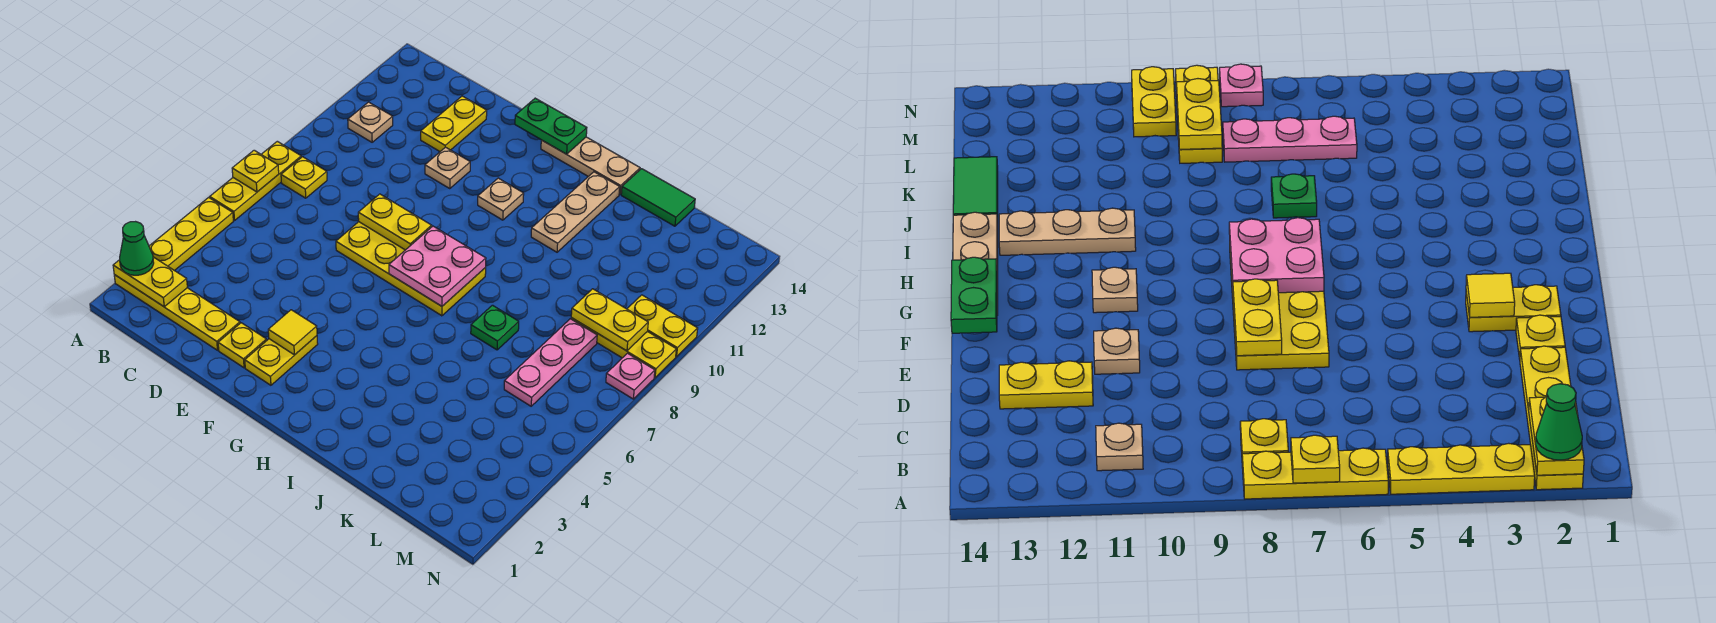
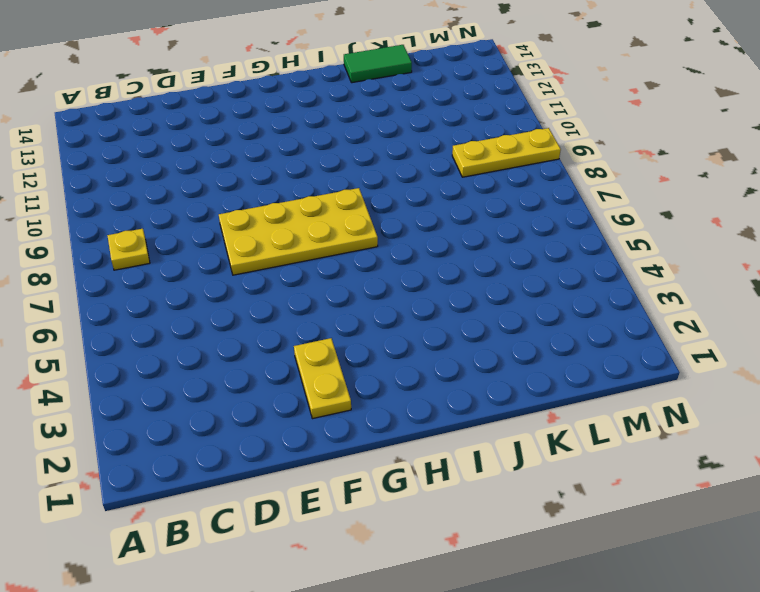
none -> yellow 1x4 plate [114,275,240,350]
none -> yellow 1x3 plate [149,197,233,271]
none -> yellow 1x3 plate [210,141,301,220]

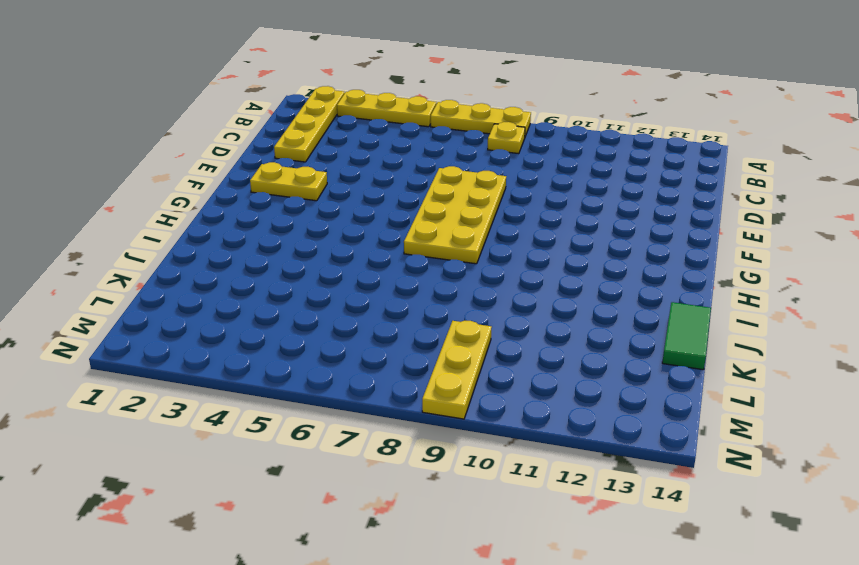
none -> tan 1x1 plate [348,102,393,142]
none -> yellow 1x2 plate [421,96,487,151]
none -> yellow 1x1 plate [218,323,267,368]

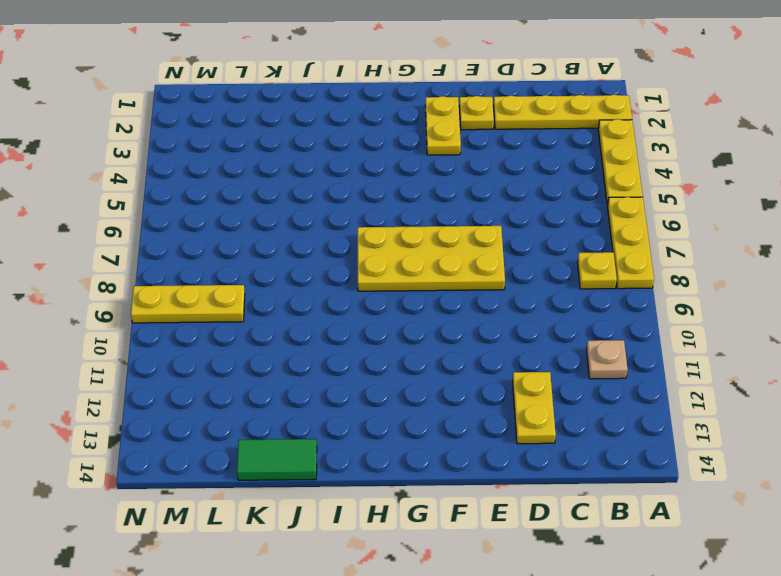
none -> tan 1x1 plate [425,147,470,189]
none -> tan 1x1 plate [478,178,524,220]
none -> tan 1x3 plate [541,137,640,195]

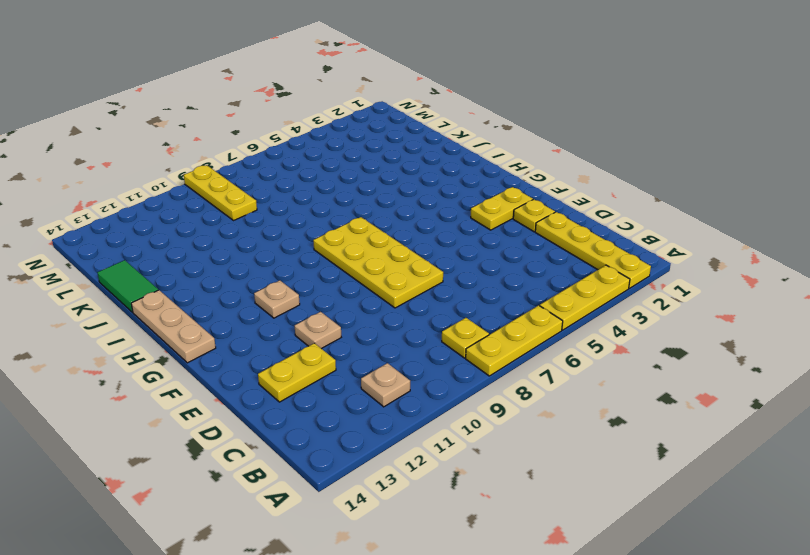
none -> tan 1x3 plate [531,172,620,252]
none -> green 1x1 plate [471,305,519,350]
none -> pink 1x3 plate [504,319,597,406]

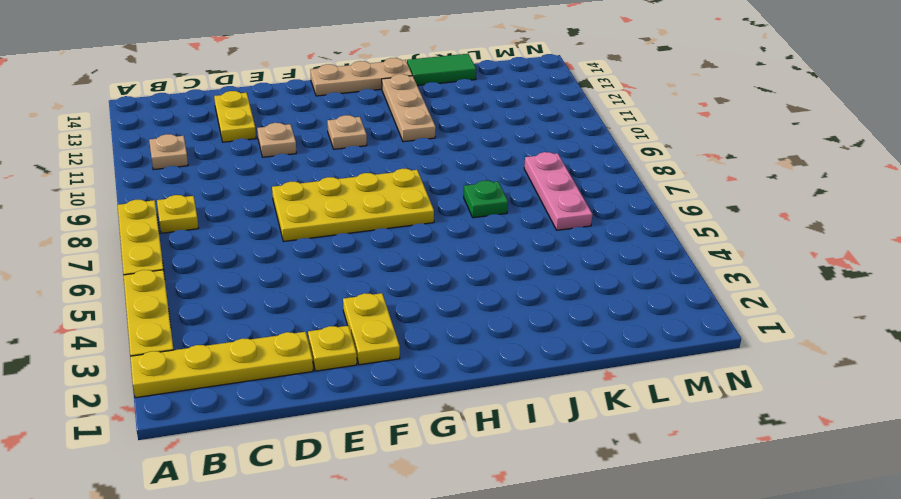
none -> yellow 1x3 plate [571,318,676,378]
none -> yellow 1x2 plate [627,295,698,357]
none -> pink 1x1 plate [606,353,655,399]

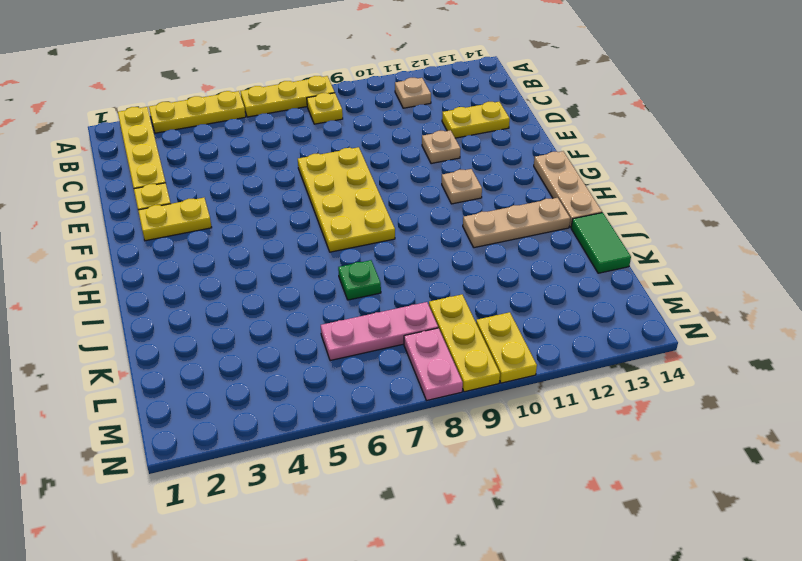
pink 1x2 plate [404,328,463,400] -> pink 1x1 plate [606,353,655,399]
none -> yellow 1x2 plate [113,257,187,307]
none -> yellow 1x1 plate [232,150,279,192]
none -> yellow 1x2 plate [358,194,432,250]

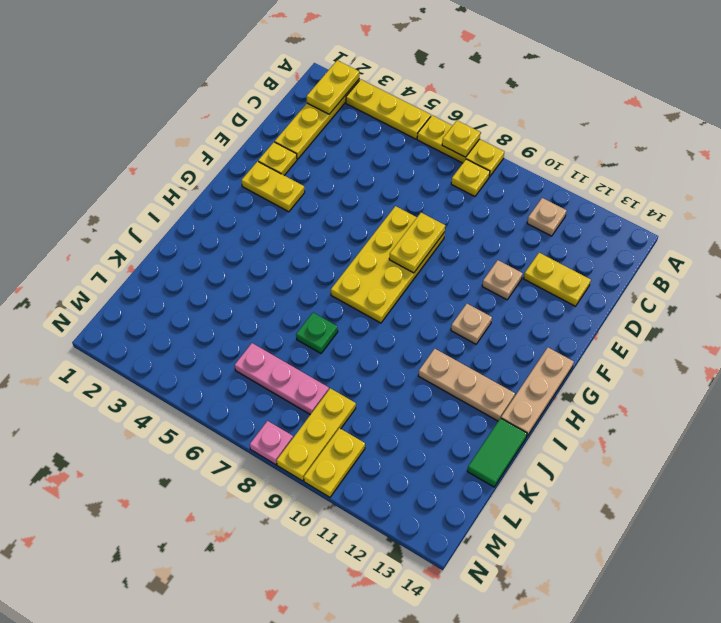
none -> yellow 1x1 tile [268,310,317,355]
none -> green 1x2 plate [515,98,587,154]
none -> pink 2x2 plate [389,226,486,306]

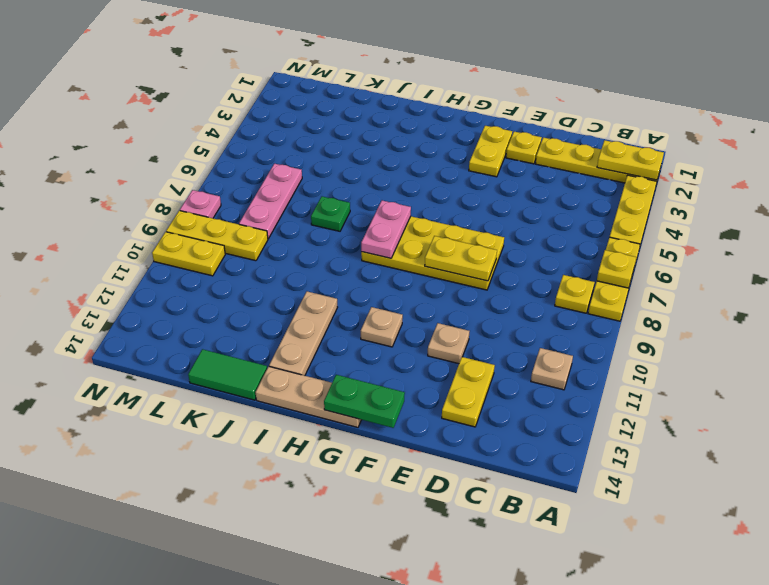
pink 1x2 plate [361,201,411,258] -> pink 2x2 plate [389,226,486,306]
none -> yellow 1x1 tile [268,310,317,355]
none -> yellow 1x2 plate [571,289,648,351]
none -> green 1x1 cone [120,222,154,275]

